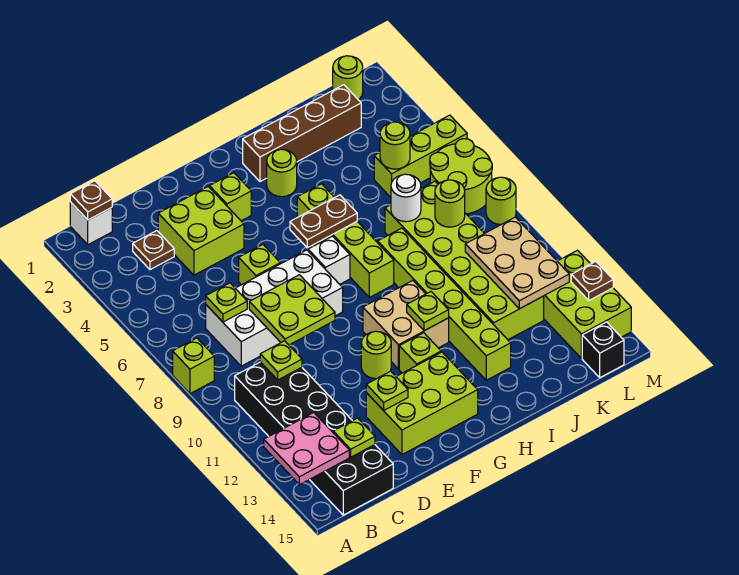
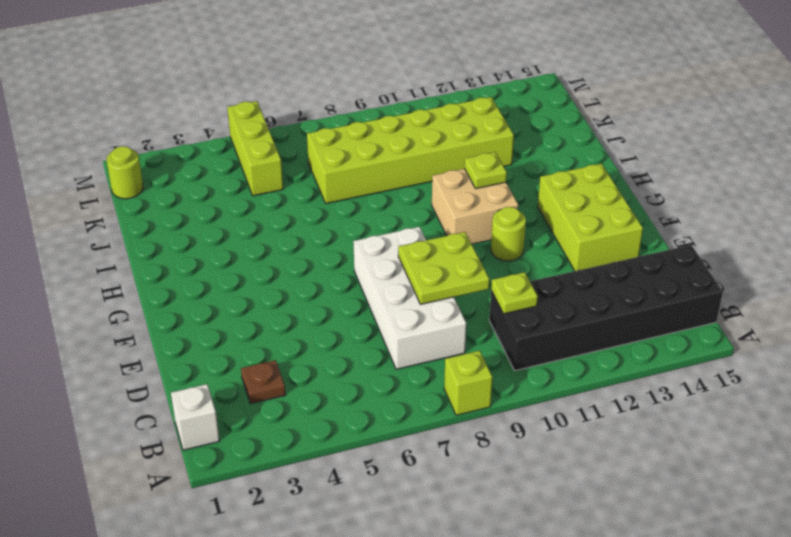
none -> lime 2x2 brick [158,187,244,275]
none -> lime 1x1 brick [239,245,280,285]
none -> lime 1x1 brick [210,173,251,221]
none -> white 1x1 brick [308,236,350,284]

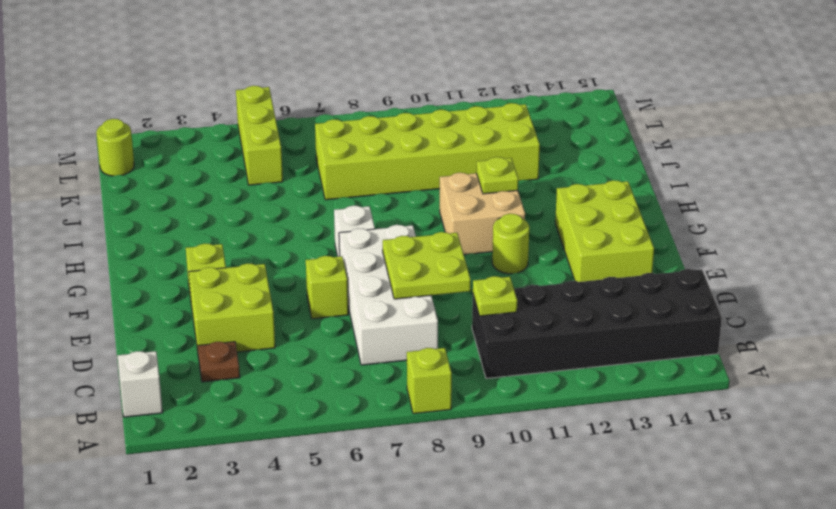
none -> lime 1x1 brick [399,333,441,373]
none -> brown 1x4 brick [243,85,361,182]
none -> lime 1x1 round brick [267,149,297,197]
none -> lime 1x4 brick [297,184,394,297]

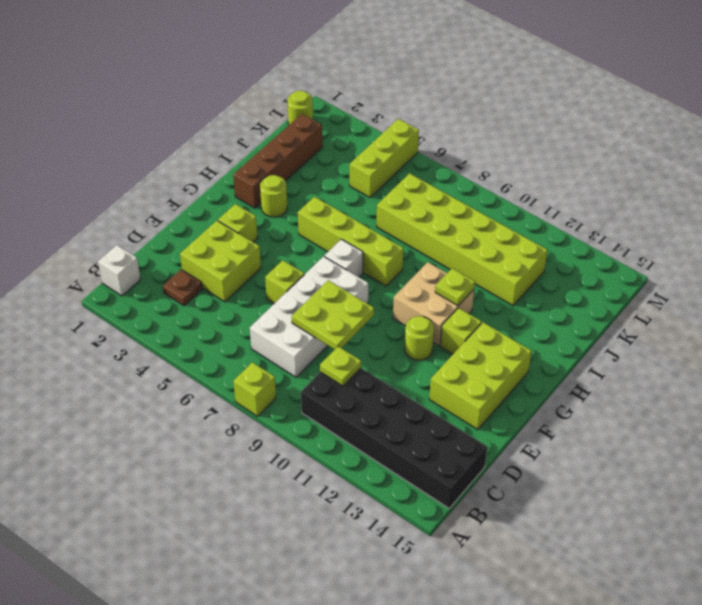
none -> lime 1x6 brick [378,228,511,380]
none -> lime 2x2 round brick [430,139,492,214]
none -> lime 2x3 brick [544,250,631,358]
none -> black 1x1 brick [582,322,624,377]

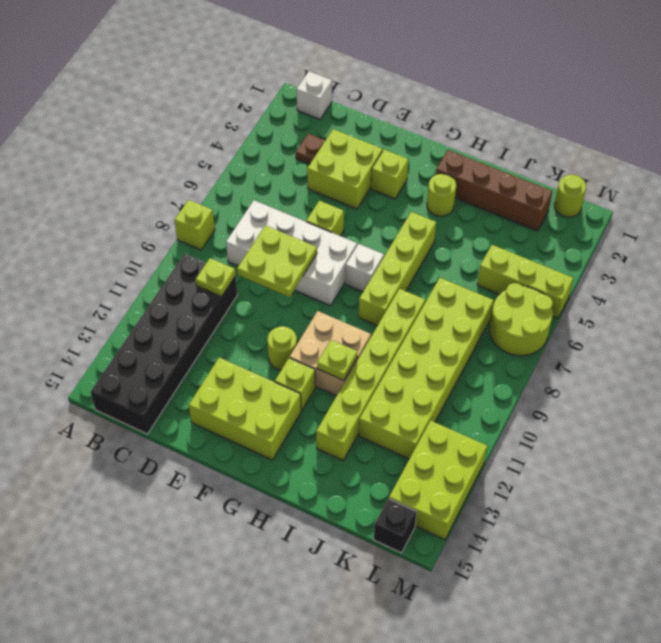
none -> lime 1x1 round brick [486,177,516,224]
none -> pink 2x2 plate [264,413,349,485]
none -> brown 1x1 plate [70,181,112,220]
none -> lime 1x1 plate [206,283,247,322]

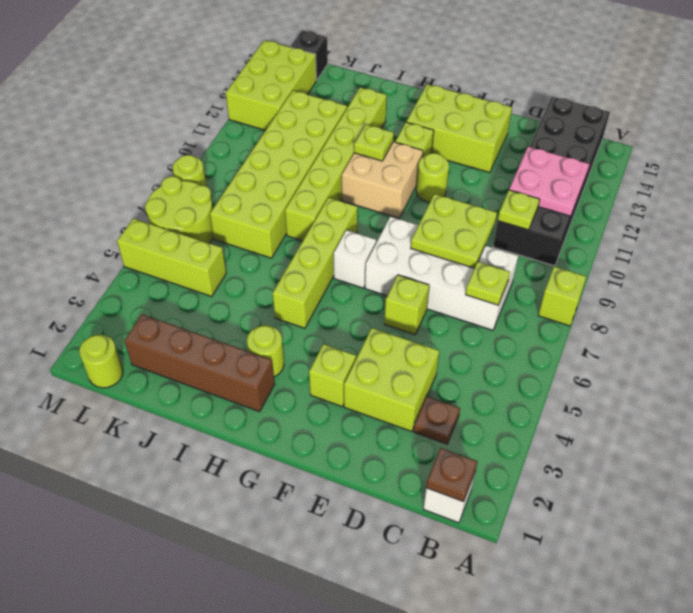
pink 2x2 plate [509,147,589,216] -> pink 2x2 plate moved to [264,413,349,485]
none -> lime 1x1 plate [333,418,375,457]
none -> lime 1x1 plate [366,371,408,410]
none -> brown 1x2 plate [290,195,357,248]
none -> white 1x1 round brick [391,174,421,222]

